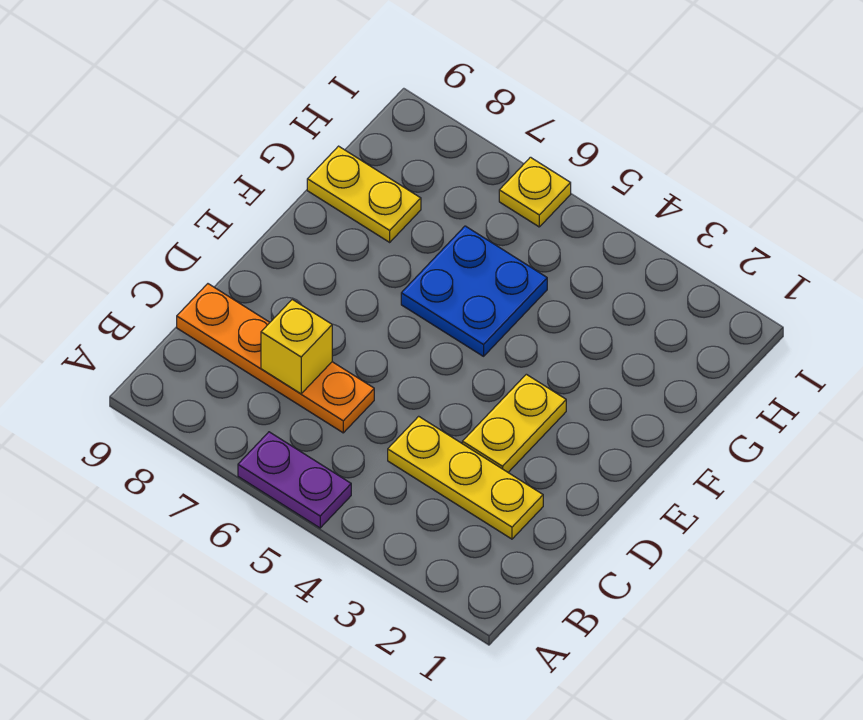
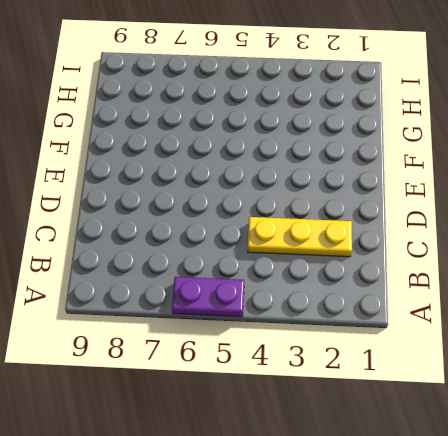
none -> orange 1x4 plate [177,284,374,433]
none -> yellow 1x2 plate [462,374,566,472]

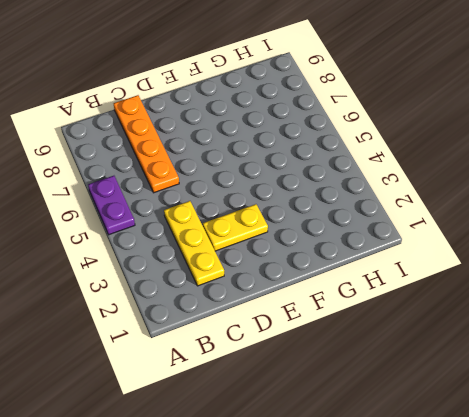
none -> blue 2x2 plate [401,226,547,356]
none -> yellow 1x2 plate [307,146,421,242]

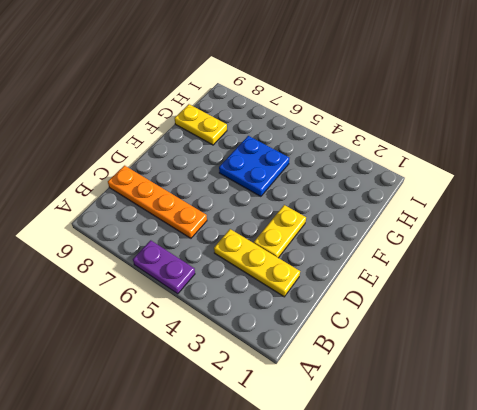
none -> yellow 1x1 plate [499,157,571,227]
none -> yellow 1x1 brick [261,299,332,394]

